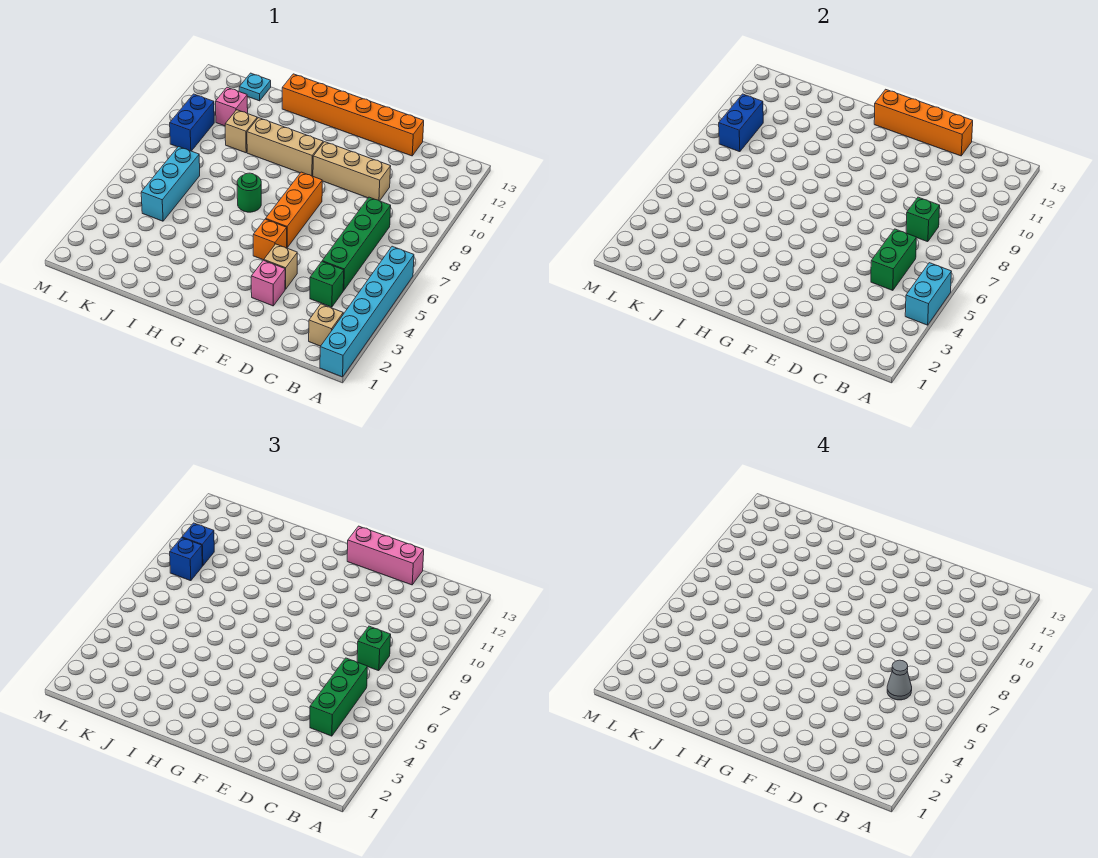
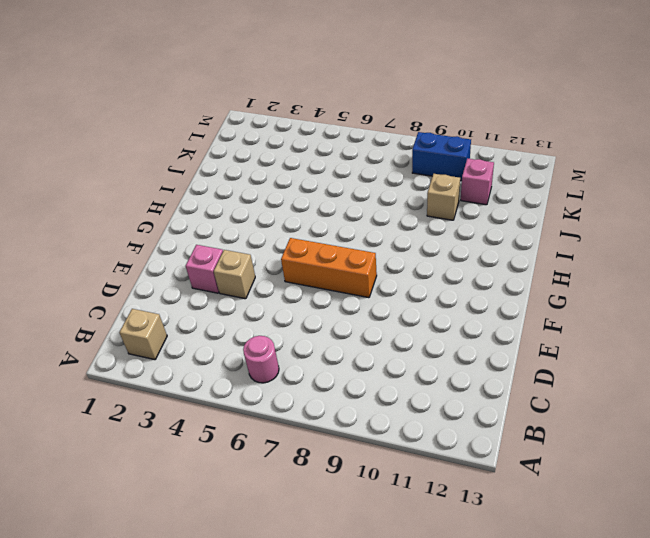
pink 1x1 round brick [243,336,279,383] -> none
none -> cyan 1x6 brick [320,246,414,377]
none -> green 1x1 brick [310,262,344,307]
none -> green 1x4 brick [322,197,391,290]

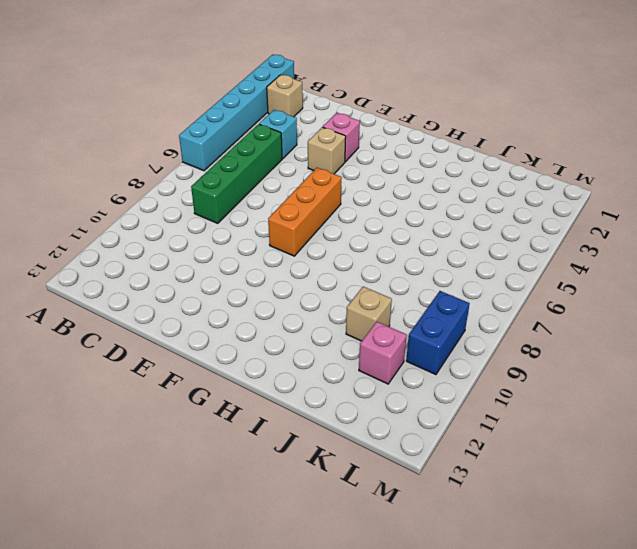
cyan 1x1 brick [259,110,297,159] -> green 1x1 brick [310,262,344,307]
none -> tan 1x3 brick [313,142,391,201]
none -> orange 1x6 brick [282,74,424,156]
none -> orange 1x1 brick [253,219,287,260]

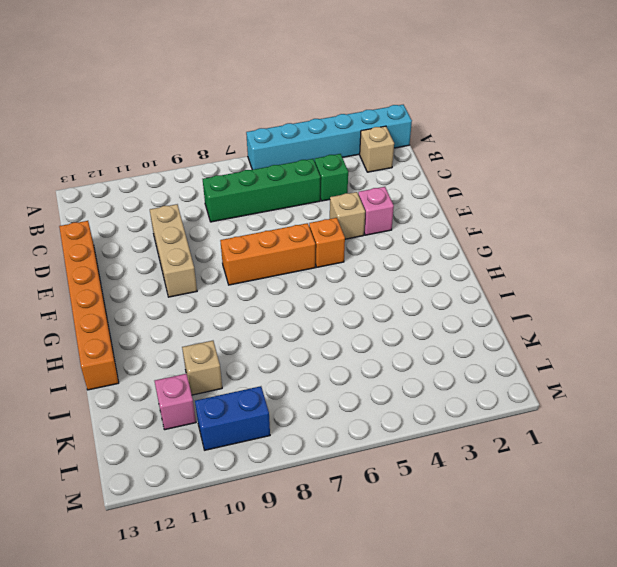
none -> tan 1x3 brick [247,118,323,176]
none -> green 1x1 round brick [237,173,261,212]
none -> cyan 1x3 brick [141,147,200,221]

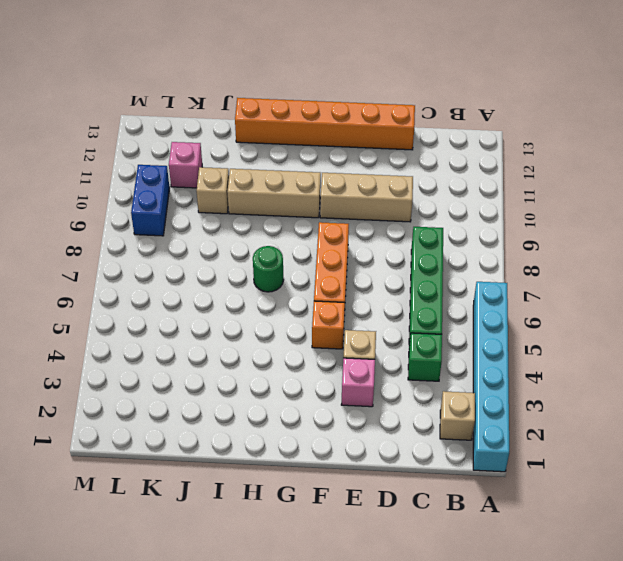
none -> cyan 1x3 brick [141,147,200,221]
none -> cyan 1x1 plate [239,73,271,101]
none -> cyan 1x2 brick [905,263,951,325]

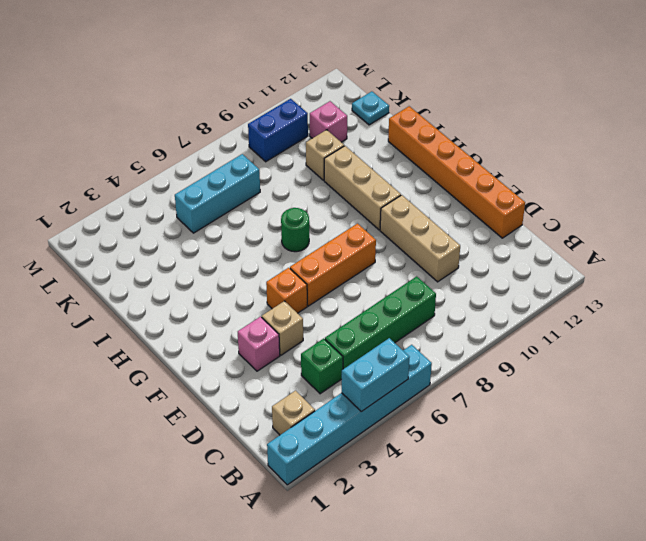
none -> green 1x2 brick [871,229,917,290]
none -> green 1x1 brick [906,197,940,242]
none -> orange 1x4 brick [874,89,973,156]

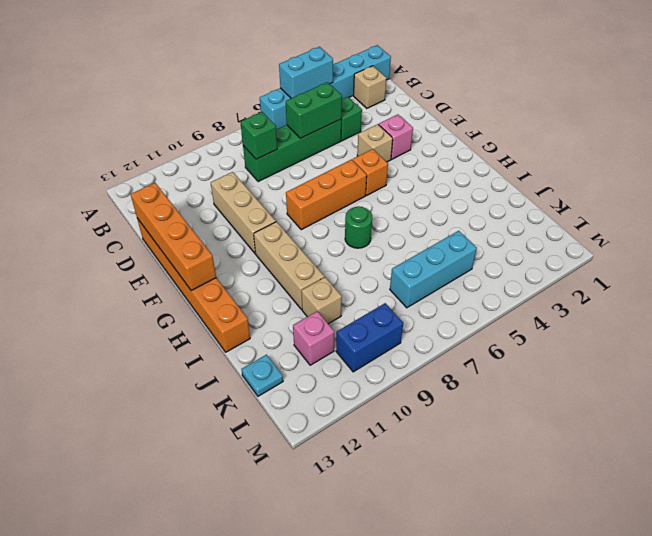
none -> blue 1x2 brick [719,94,763,152]
none -> green 1x3 brick [310,658,368,736]
none -> green 1x1 brick [357,626,391,671]

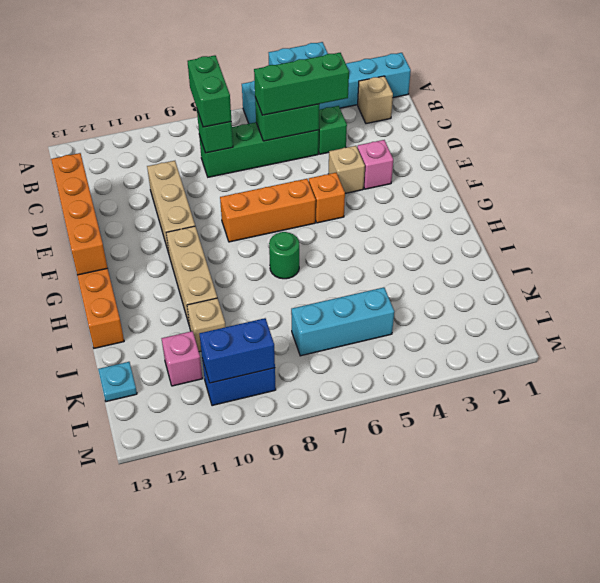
green 1x2 brick [188,55,231,127] -> green 1x1 brick [357,626,391,671]
none -> pink 1x3 brick [347,526,424,585]
none -> blue 1x1 brick [170,538,202,581]
none -> blue 1x1 brick [182,523,214,566]

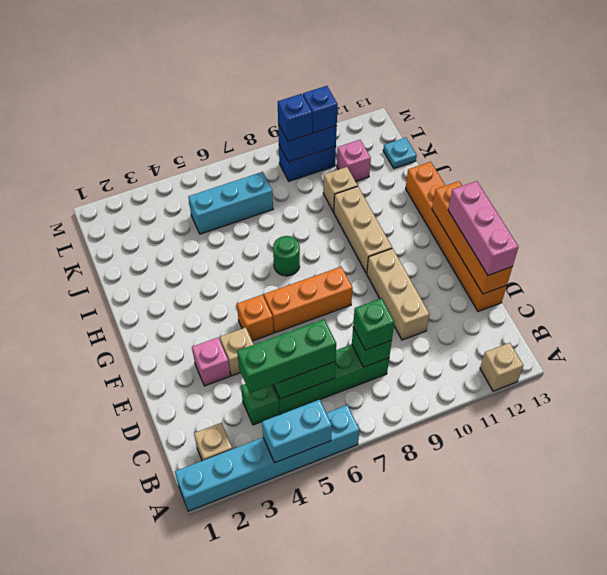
tan 1x1 brick [480,343,523,391] -> none
none -> grey 1x1 cone [887,660,912,700]

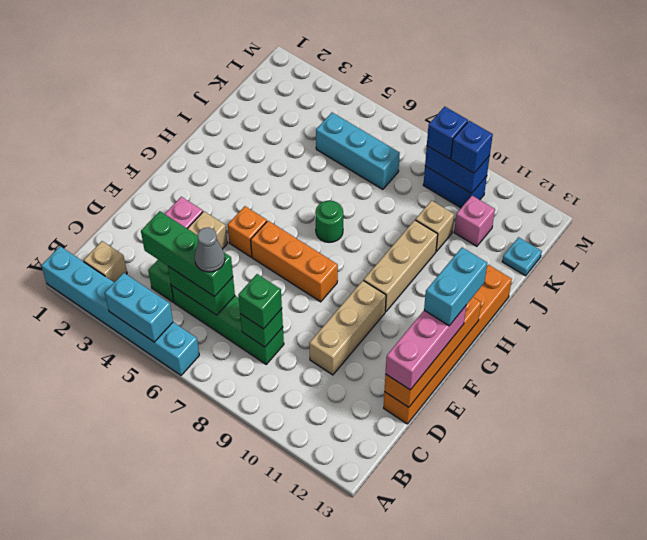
cyan 1x2 brick [424,248,487,326] -> none

